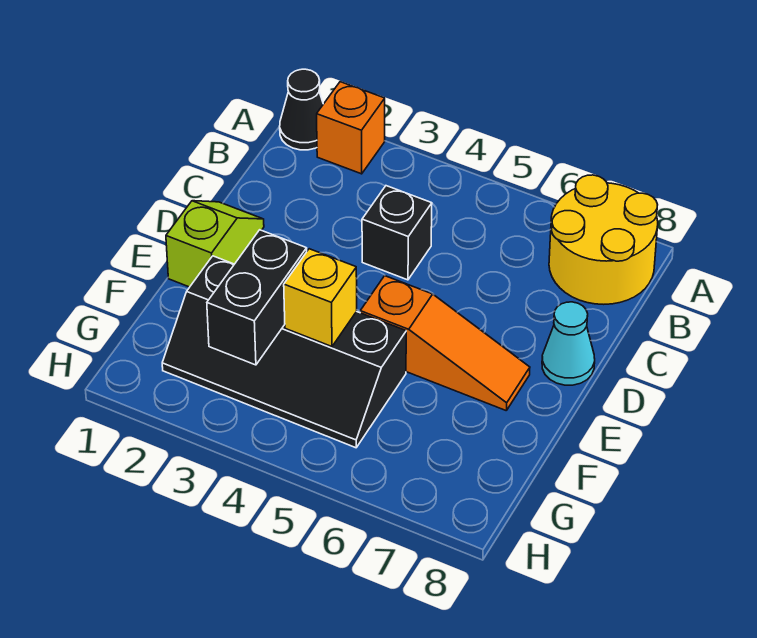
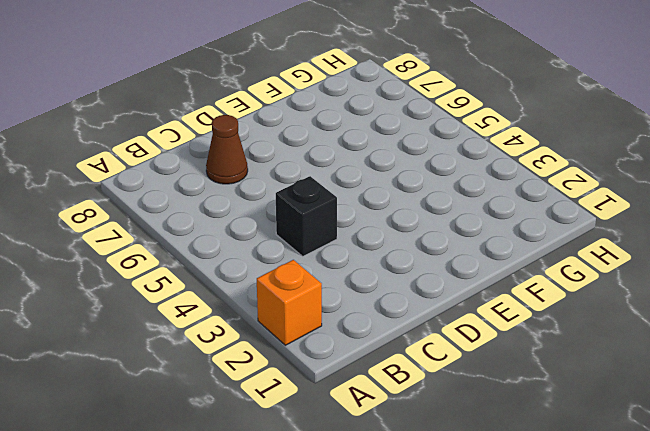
brown 1x1 cone [206,115,248,184] -> none
none -> black 1x1 cone [280,69,323,150]
none -> yellow 2x2 round brick [549,175,658,304]

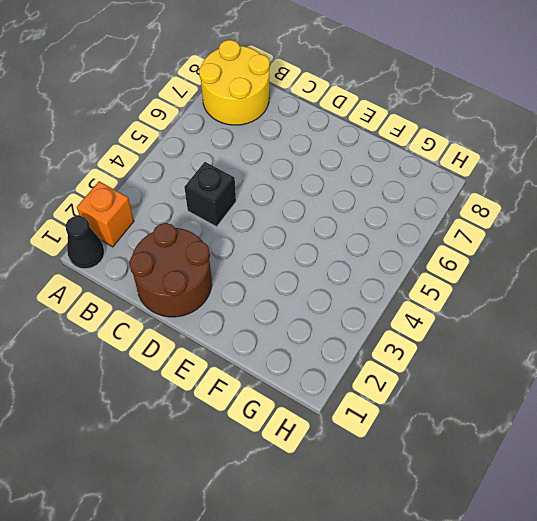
brown 2x2 round brick [129,223,212,317] -> lime 1x2 slope [166,201,264,287]
none -> cyan 1x1 cone [542,302,595,385]
none -> orange 1x3 slope [360,276,530,410]

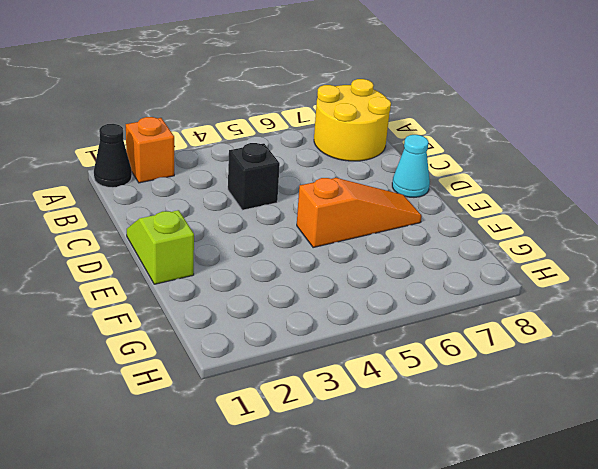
none -> black 2x4 slope [162,256,406,448]
none -> black 1x2 brick [207,230,307,365]

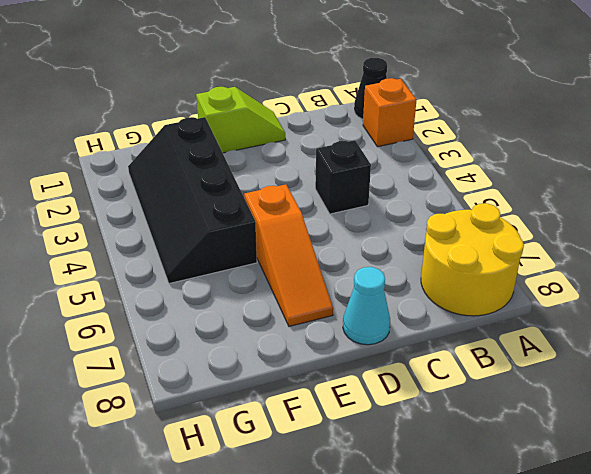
none -> black 1x2 brick [207,230,307,365]
none -> yellow 1x1 brick [284,249,357,347]

